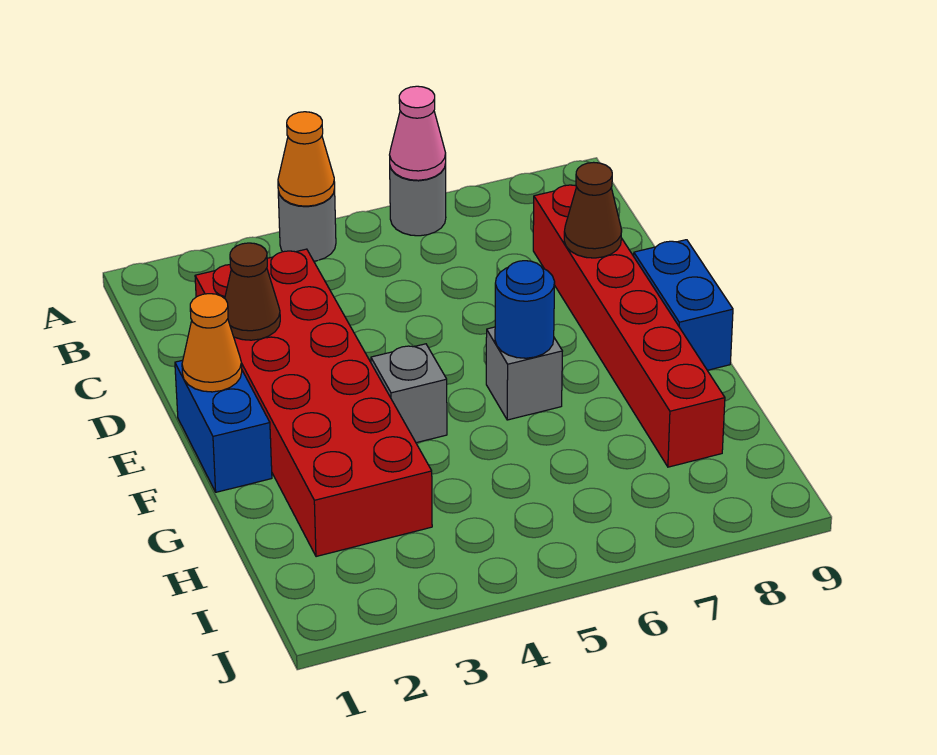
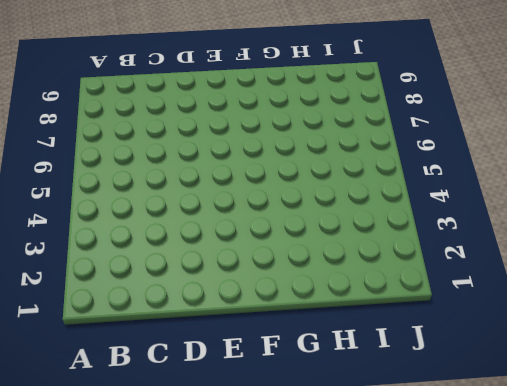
none -> grey 1x1 round brick [278,190,336,261]
none -> grey 1x1 round brick [390,164,446,236]
none -> red 2x6 brick [195,249,432,557]

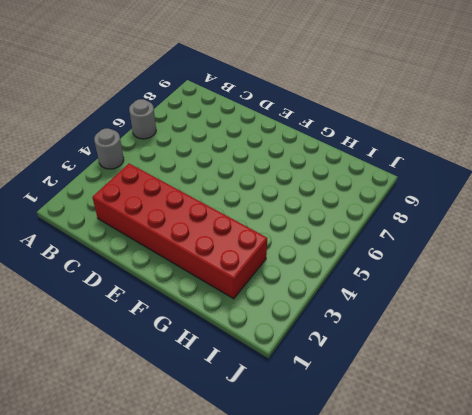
none -> red 1x6 brick [533,185,725,467]
none -> blue 1x2 brick [175,360,272,492]
none -> blue 1x2 brick [634,240,733,370]

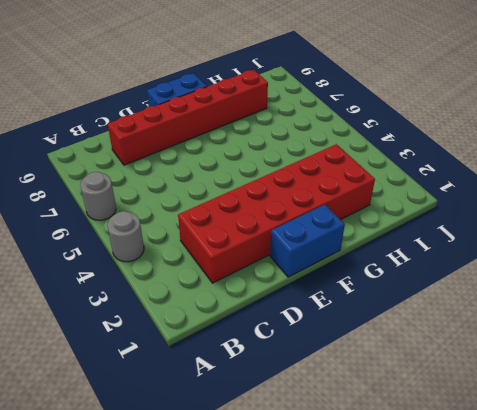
none -> grey 1x1 brick [371,344,447,443]
none -> grey 1x1 brick [486,327,562,420]
none -> orange 1x1 cone [278,112,335,206]

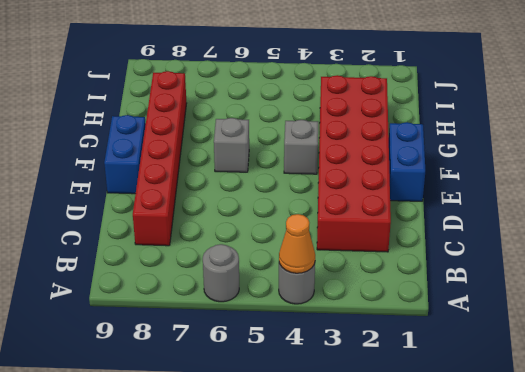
none -> pink 1x1 cone [390,86,446,180]
none -> brown 1x1 cone [225,243,280,340]
none -> brown 1x1 cone [564,162,622,258]

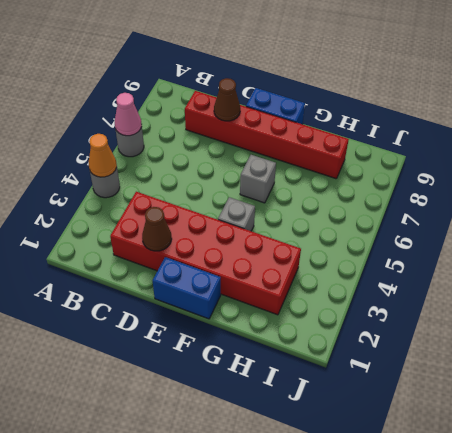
none -> orange 1x1 cone [182,294,242,392]
none -> blue 1x1 round brick [495,261,555,358]

